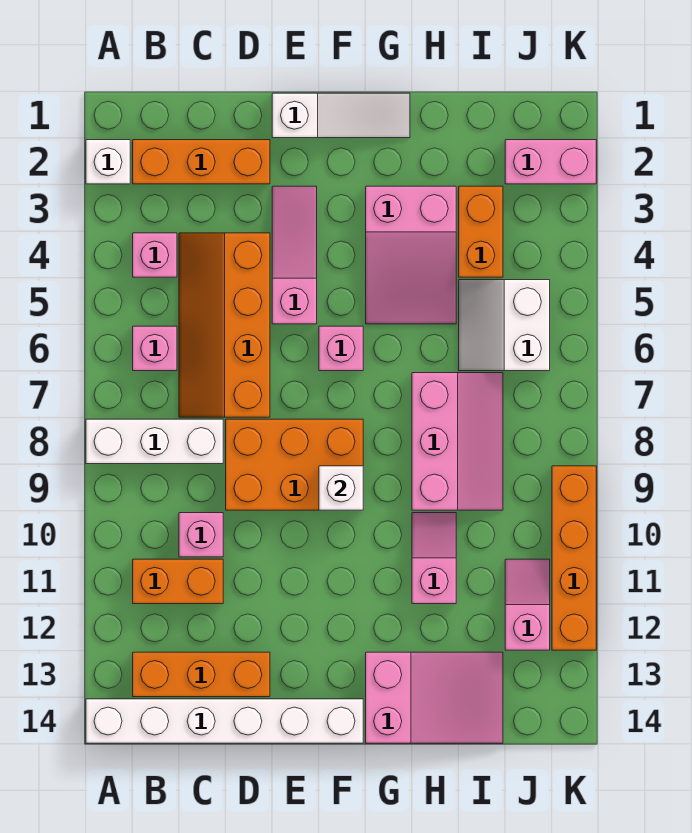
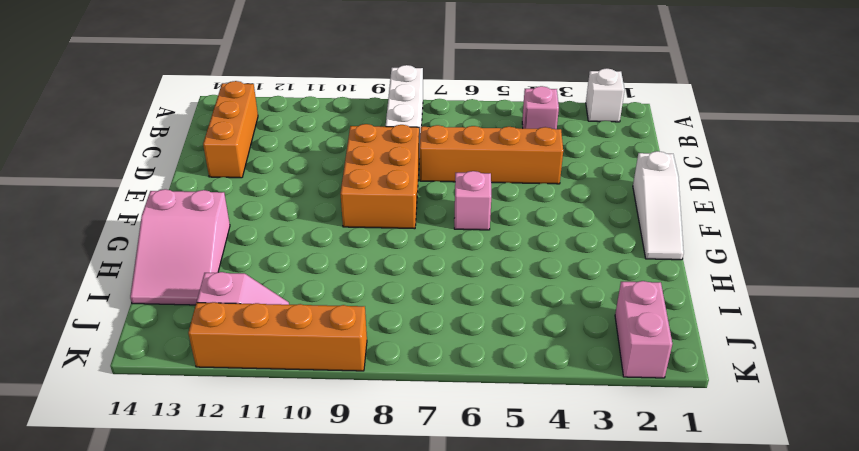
none -> white 1x6 brick [86,699,363,743]
none -> orange 1x3 brick [133,140,270,184]
none -> pink 1x1 brick [133,326,177,371]

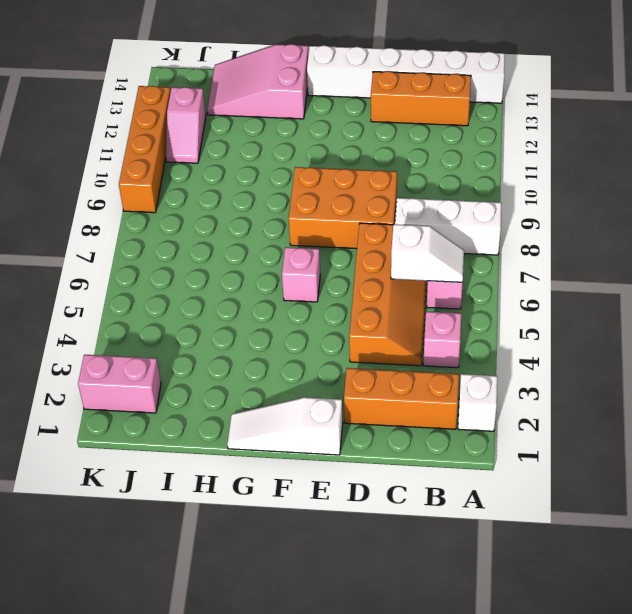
white 1x2 slope [391,224,464,282] -> none
none -> orange 1x2 brick [133,559,223,604]
none -> pink 1x1 brick [179,513,223,557]
none -> pink 1x3 slope [272,186,317,324]

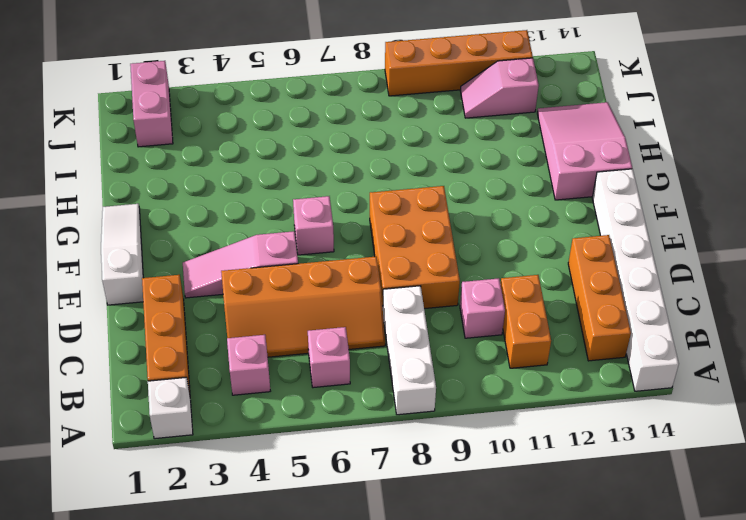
none -> pink 2x3 slope [366,186,456,324]
none -> pink 2x3 slope [412,373,503,510]
none -> pink 1x2 slope [412,513,456,604]

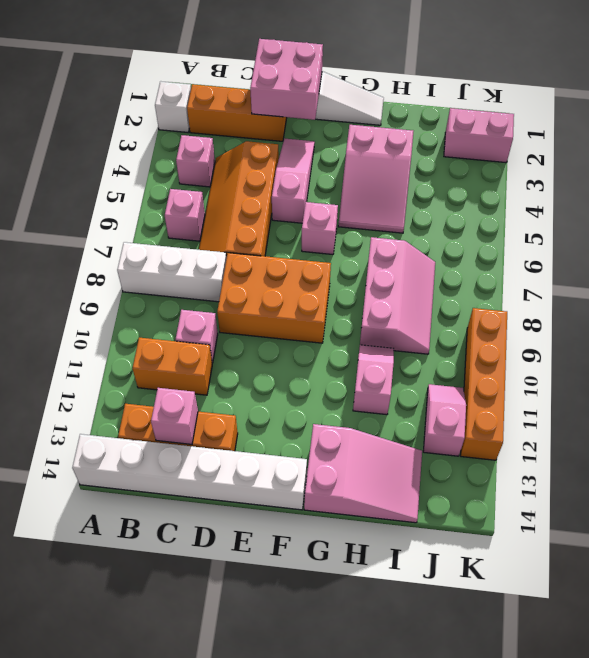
pink 1x1 brick [151,388,198,444] -> none
pink 2x2 brick [250,39,323,120] -> none
none -> orange 1x2 brick [459,186,503,277]
none -> white 2x2 slope [459,280,550,371]
none -> white 1x1 brick [319,466,363,510]

